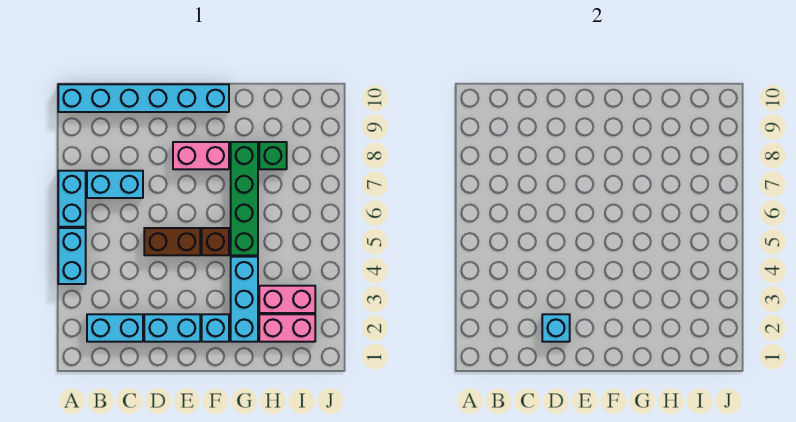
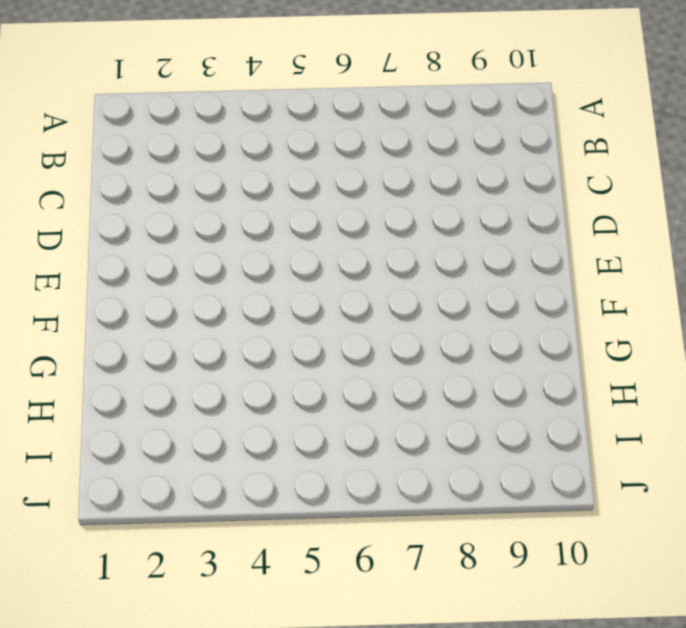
none -> cyan 1x2 brick [58,228,86,284]
none -> cyan 1x2 brick [58,171,86,227]
none -> cyan 1x6 brick [58,84,229,112]

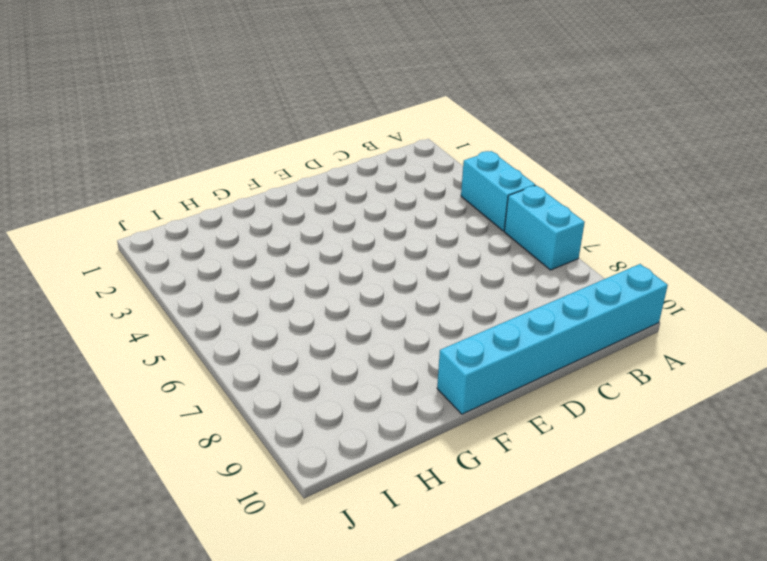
none -> cyan 1x2 brick [87,314,143,342]
none -> cyan 1x2 brick [87,171,143,198]
none -> cyan 1x2 brick [144,314,200,342]

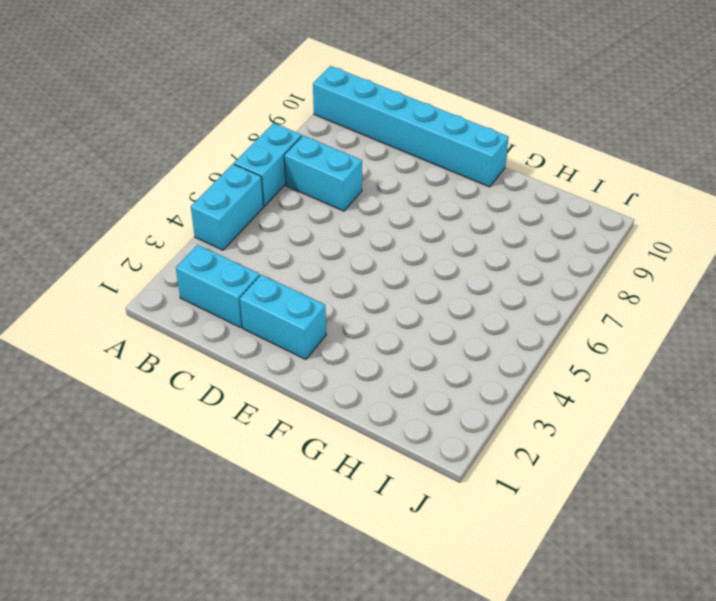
none -> brown 1x2 brick [144,228,200,255]
none -> pink 1x2 brick [173,142,229,169]
none -> cyan 1x1 brick [202,314,229,342]

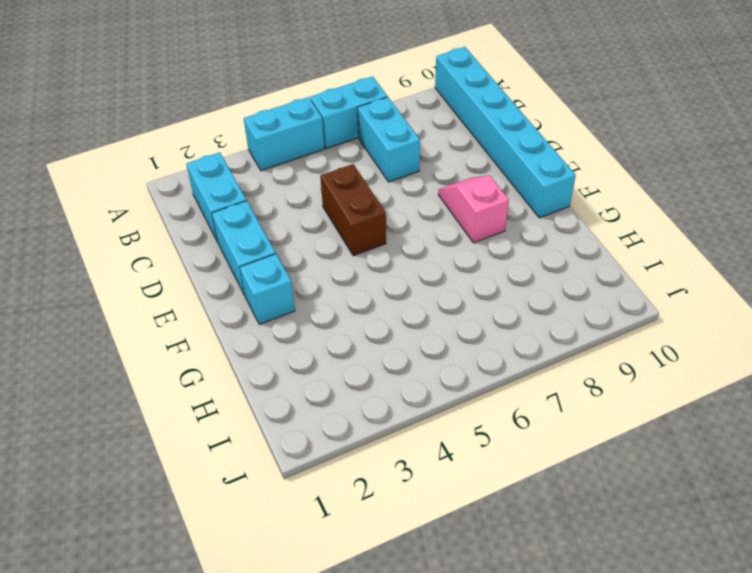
pink 1x2 slope [438,175,509,243] -> pink 1x2 brick [173,142,229,169]
none -> brown 1x1 brick [202,228,229,255]
none -> cyan 1x3 brick [231,257,258,342]
none -> green 1x4 brick [231,142,258,255]

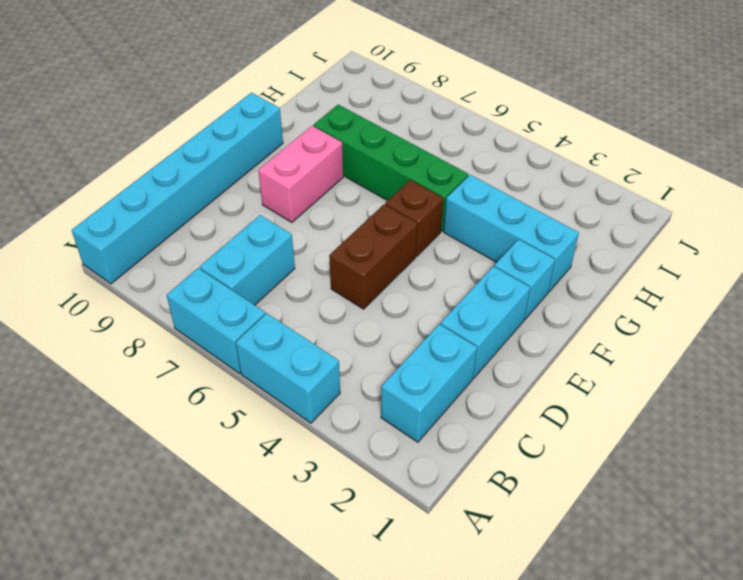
none -> pink 1x2 brick [259,314,315,342]
none -> pink 1x2 brick [259,286,315,313]
none -> green 1x1 brick [259,142,287,169]

